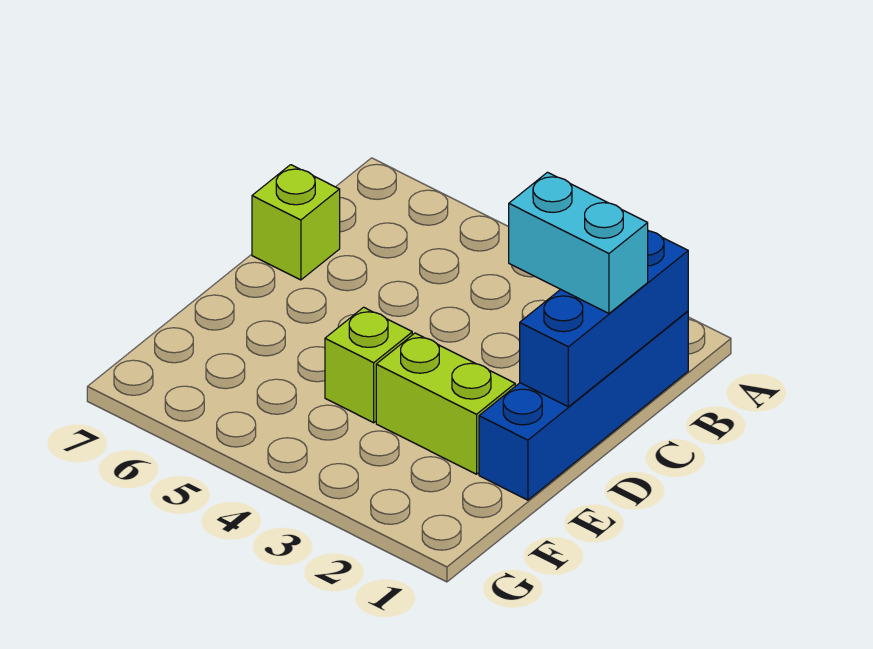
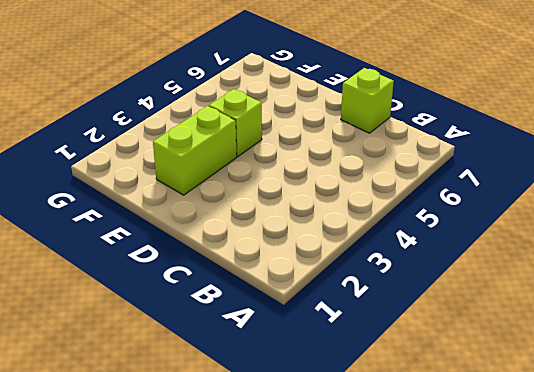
none -> blue 1x4 brick [479,311,688,500]
none -> blue 1x3 brick [520,231,688,407]

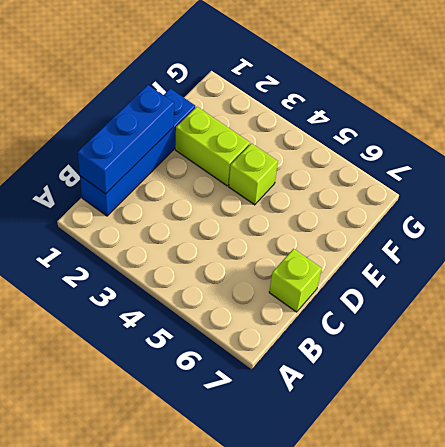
none -> cyan 1x2 brick [509,172,648,313]

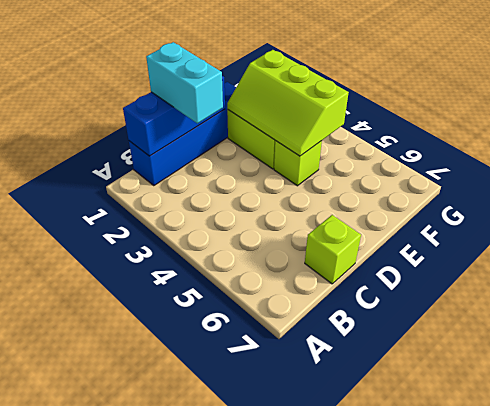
lime 2x3 slope [227,50,349,156] -> none

